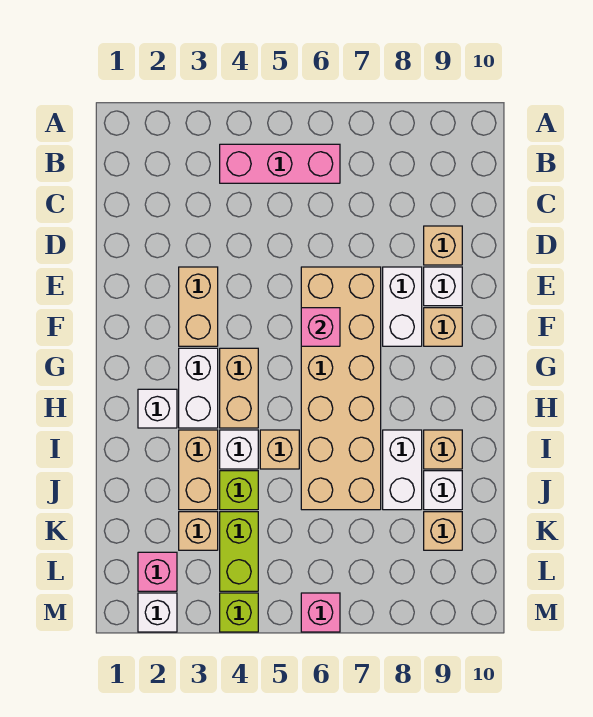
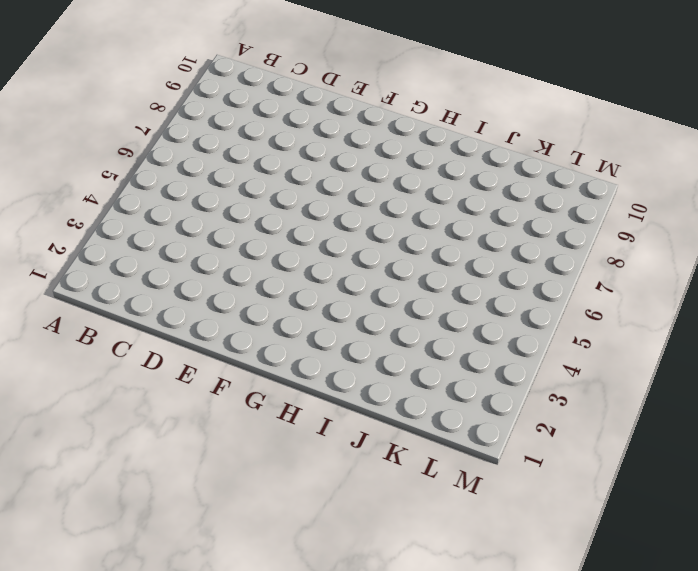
none -> pink 1x3 brick [220,144,340,183]
none -> tan 1x1 brick [424,226,462,265]
none -> tan 1x2 brick [179,267,218,346]

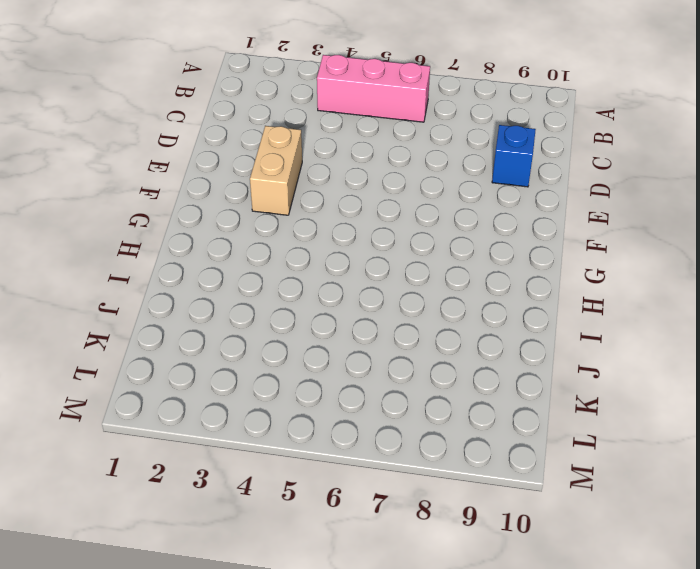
blue 1x1 brick [492,125,536,187] -> tan 1x1 brick [424,226,462,265]
none -> tan 2x6 brick [301,267,381,510]
none -> white 1x2 brick [383,267,422,346]
none -> white 1x1 brick [424,267,462,306]

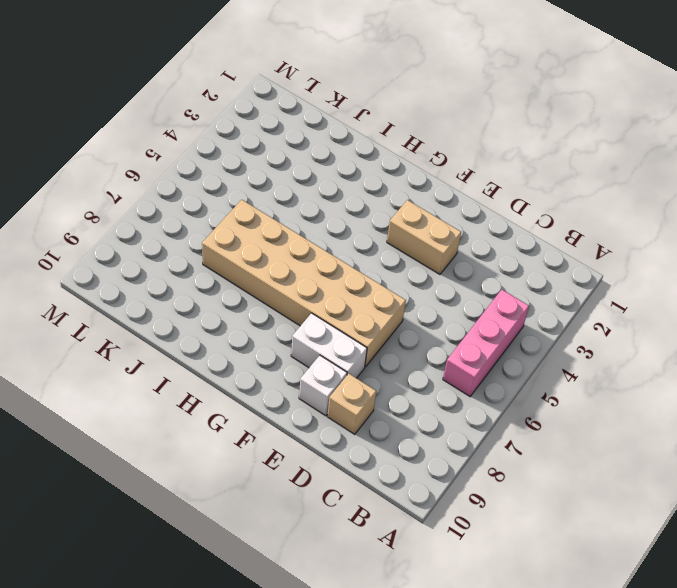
none -> tan 1x1 brick [424,308,462,346]
none -> white 1x2 brick [179,348,218,428]
none -> tan 1x2 brick [220,348,258,428]

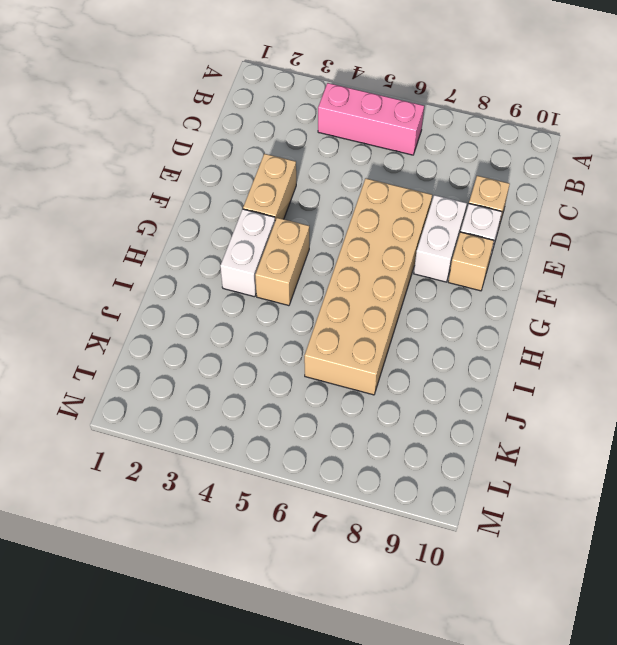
none -> white 1x1 brick [138,389,177,428]
none -> tan 1x2 brick [179,430,218,510]
none -> white 1x1 brick [220,430,258,469]

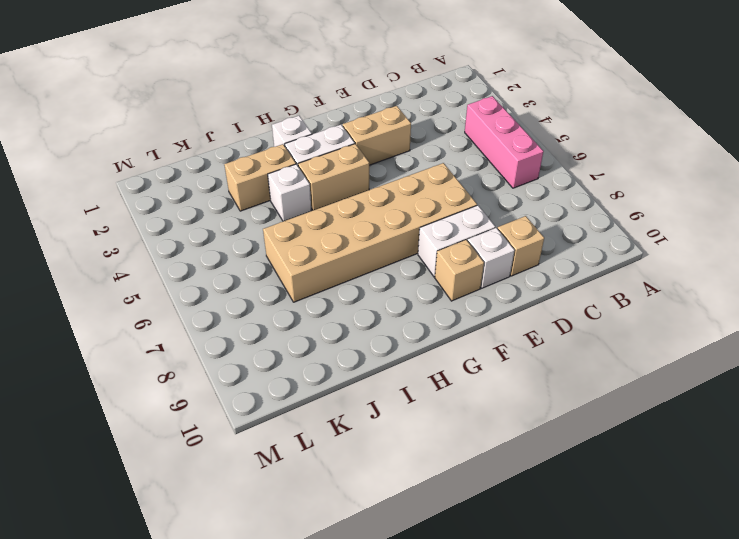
none -> tan 1x1 brick [260,430,299,469]
none -> white 1x2 brick [383,430,422,510]
none -> tan 1x1 brick [424,430,462,469]

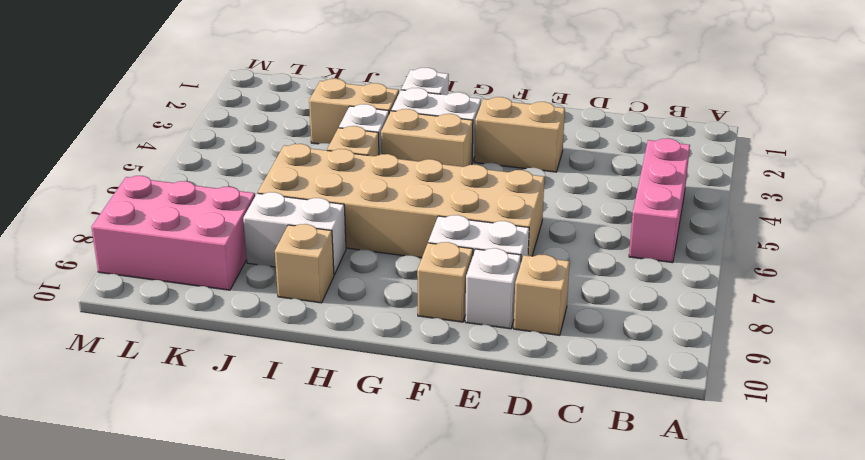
pink 2x3 brick [91,176,255,290] -> tan 1x1 brick [424,512,462,550]
none -> lime 1x1 brick [220,471,258,510]
none -> white 1x1 brick [424,471,462,510]
none -> tan 1x1 brick [179,512,218,550]

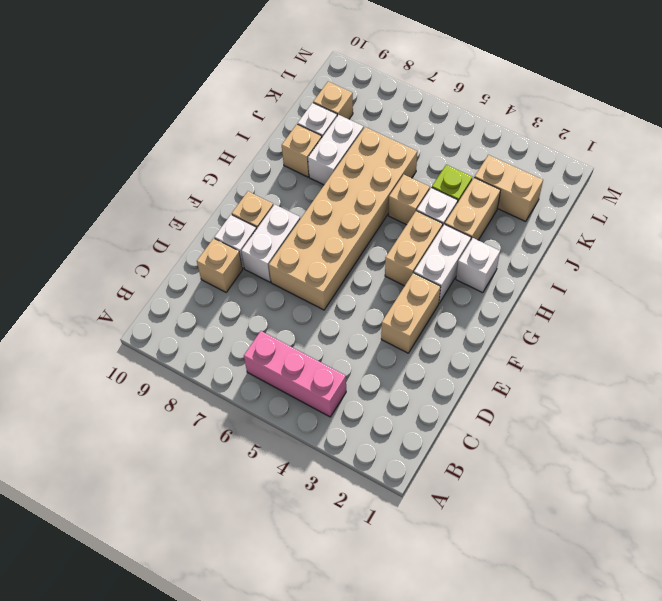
tan 1x2 brick [474,155,543,222] -> tan 1x1 brick [179,512,218,550]
none -> lime 1x2 brick [220,512,258,591]
none -> pink 1x1 brick [138,552,177,591]
none -> white 1x1 brick [138,593,177,632]

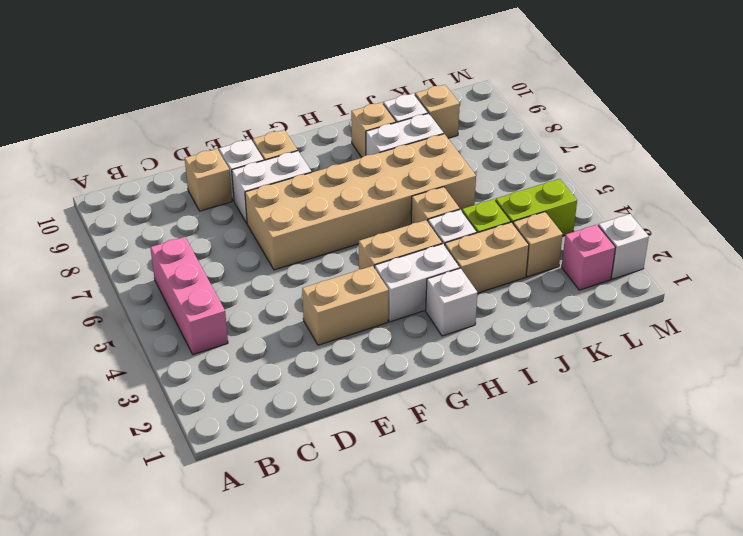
none -> lime 1x1 brick [220,593,258,632]
none -> pink 1x1 brick [301,593,340,632]
none -> pink 1x1 brick [301,308,340,346]

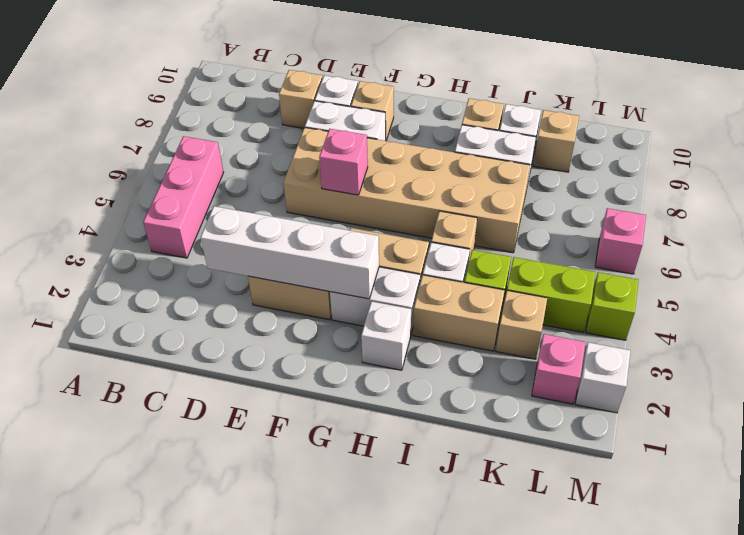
white 1x4 brick [201,206,379,299] -> none

